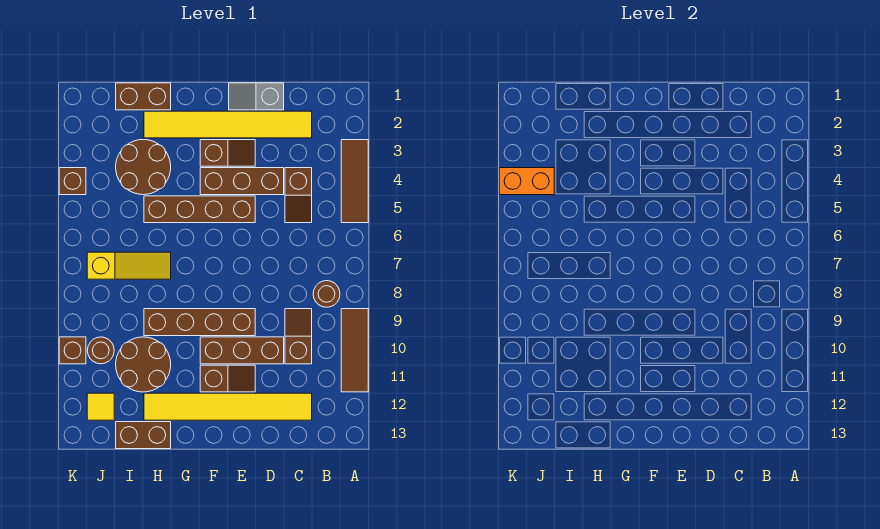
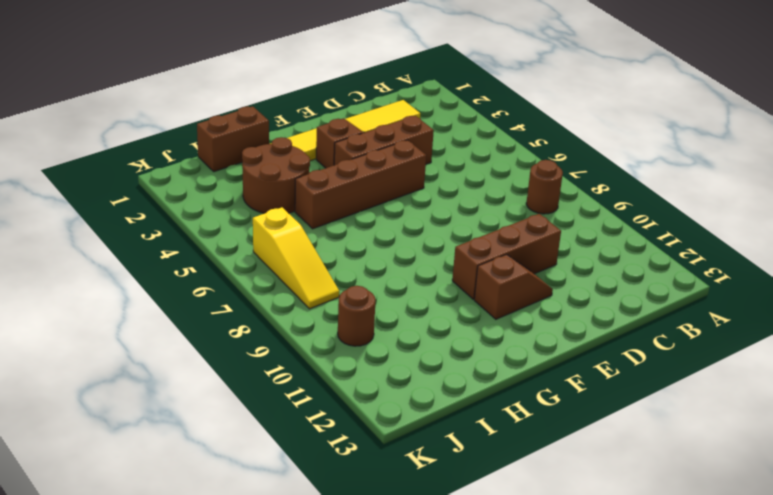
yellow 1x3 slope [253,207,339,309] -> yellow 1x3 slope turned to [87,252,171,279]
none -> brown 1x3 tile [341,140,368,223]
none -> brown 1x3 tile [341,309,368,392]
none -> brown 1x2 slope [285,168,312,223]

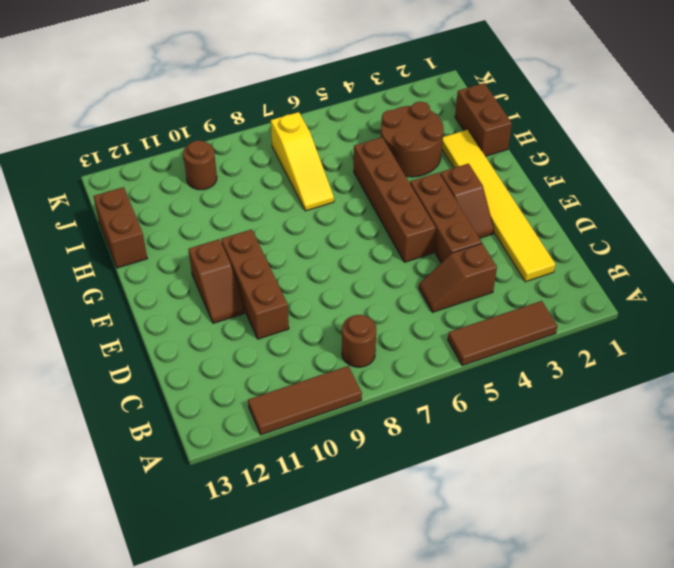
none -> brown 1x2 slope [285,309,312,364]
none -> yellow 1x6 tile [144,393,312,420]
none -> grey 1x2 slope [229,83,284,110]

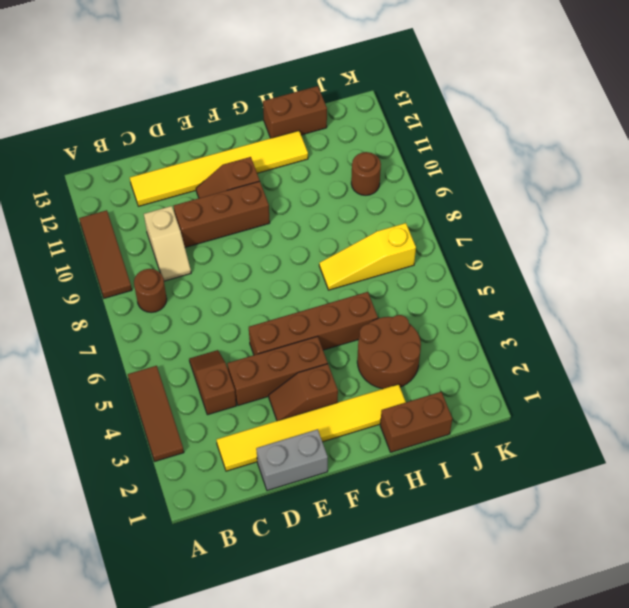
tan 1x2 slope [144,206,191,281] -> brown 1x2 slope [285,309,312,364]
grey 1x2 brick [256,429,328,491] -> grey 1x2 slope [229,83,284,110]
none -> brown 1x4 brick [144,309,255,336]
none -> brown 2x2 round brick [116,337,171,392]
none -> yellow 1x1 tile [87,393,114,420]

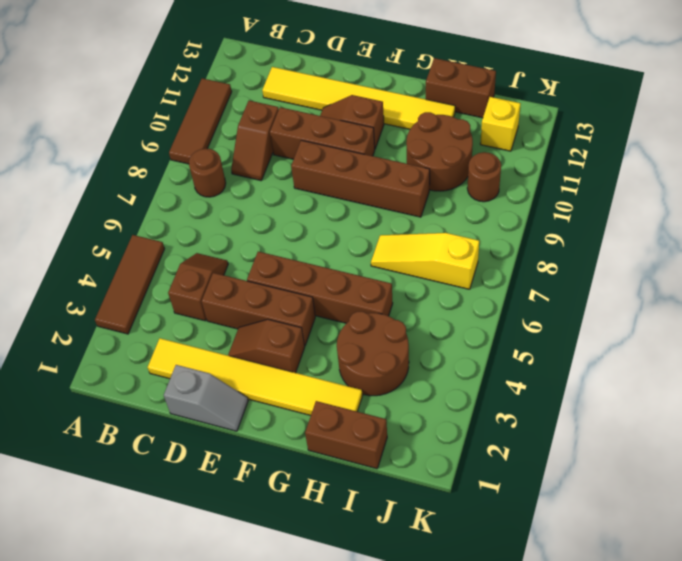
yellow 1x1 brick [480,97,521,151] -> yellow 1x1 tile [87,393,114,420]
none -> brown 1x1 brick [59,168,86,195]
none -> brown 1x1 brick [59,337,86,364]
none -> orange 1x2 brick [499,168,554,195]

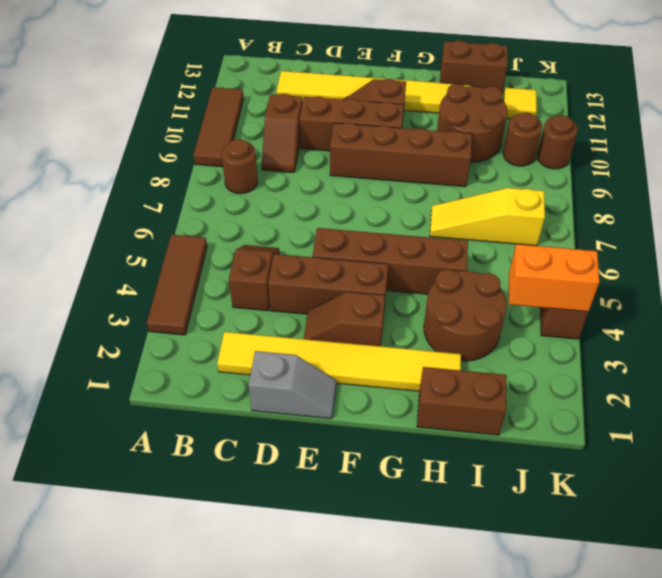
brown 1x1 round brick [537,115,578,169] -> brown 1x1 brick [59,337,86,364]

